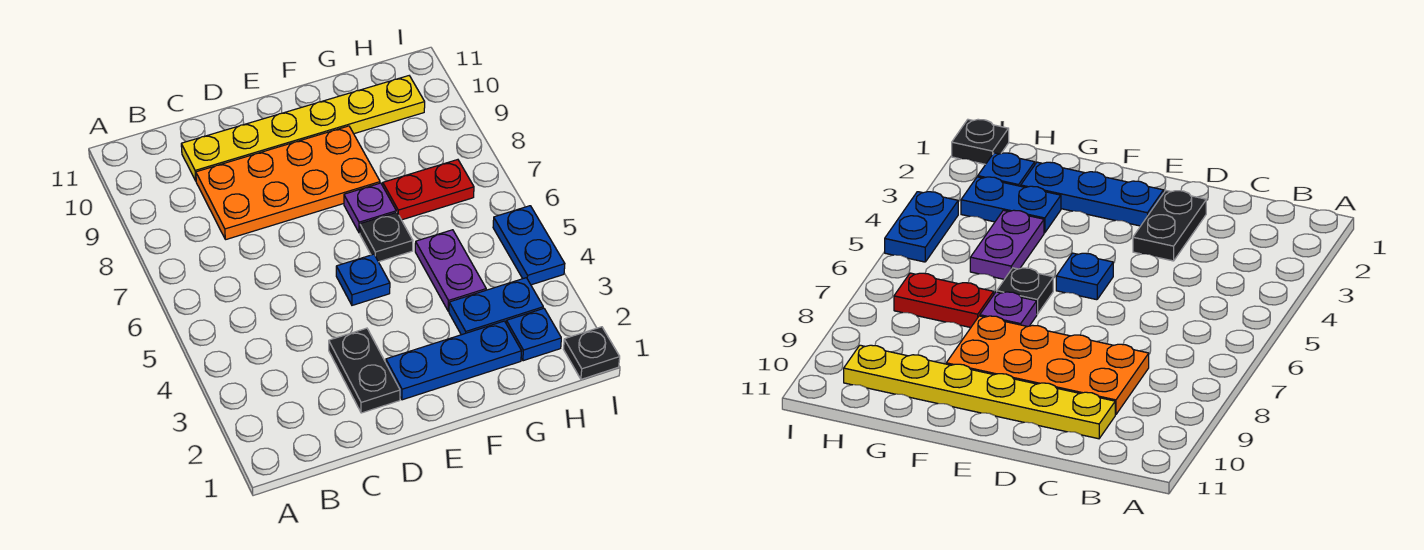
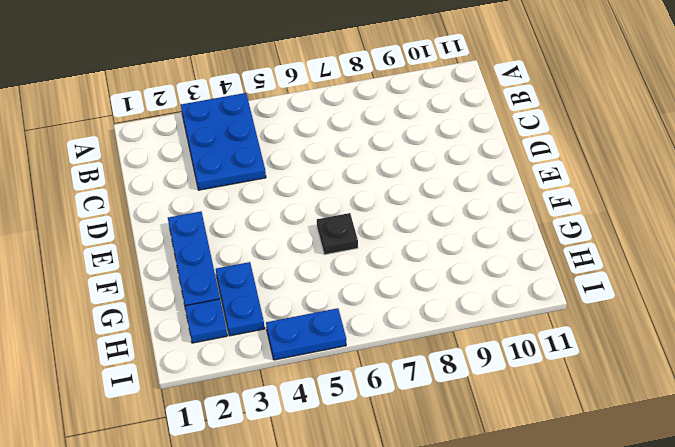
blue 2x3 plate [181,93,266,190] -> none
none -> orange 2x4 plate [196,126,380,240]
none -> yellow 1x6 plate [181,76,425,181]
none -> black 1x2 plate [329,328,400,413]

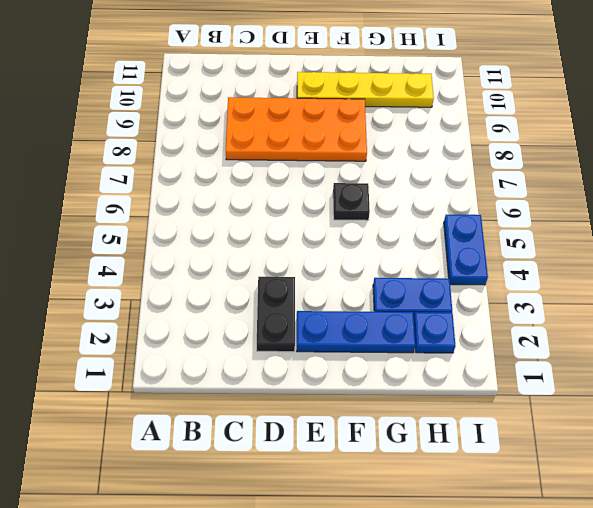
yellow 1x4 plate [297,72,434,107] -> yellow 1x6 plate [181,76,425,181]
none -> blue 1x1 plate [336,254,390,305]
none -> purple 1x1 plate [344,183,396,233]
none -> purple 1x2 plate [415,230,486,311]

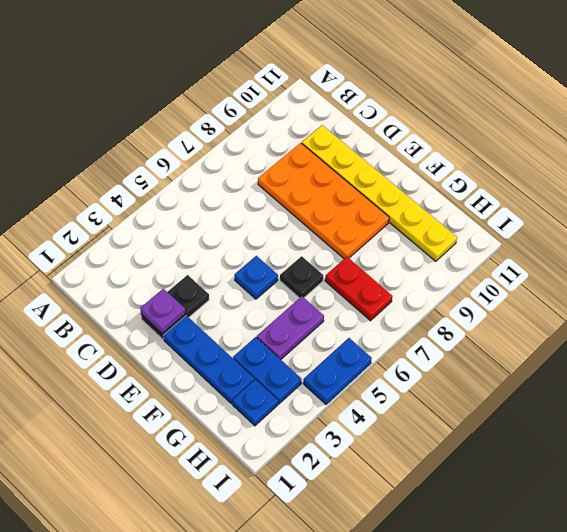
purple 1x1 plate [140,289,185,334] -> purple 1x1 plate moved to [344,183,396,233]
none -> black 1x1 plate [563,327,620,379]

